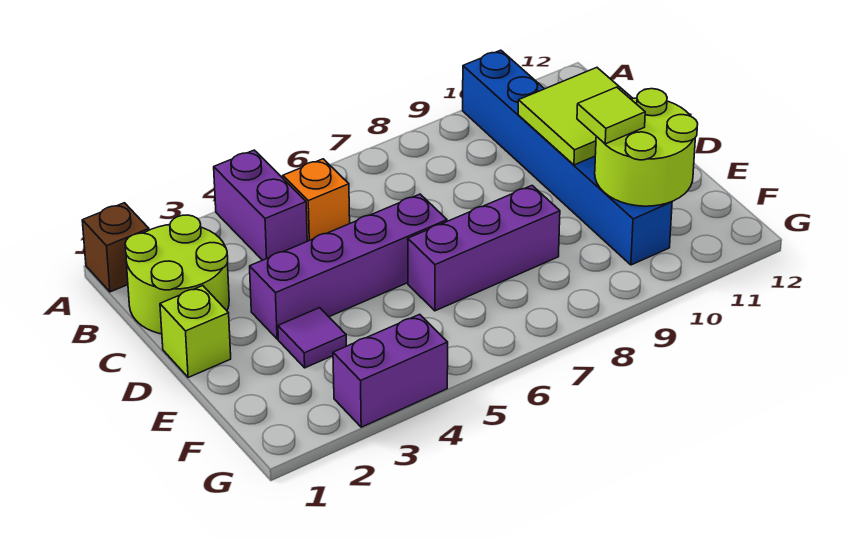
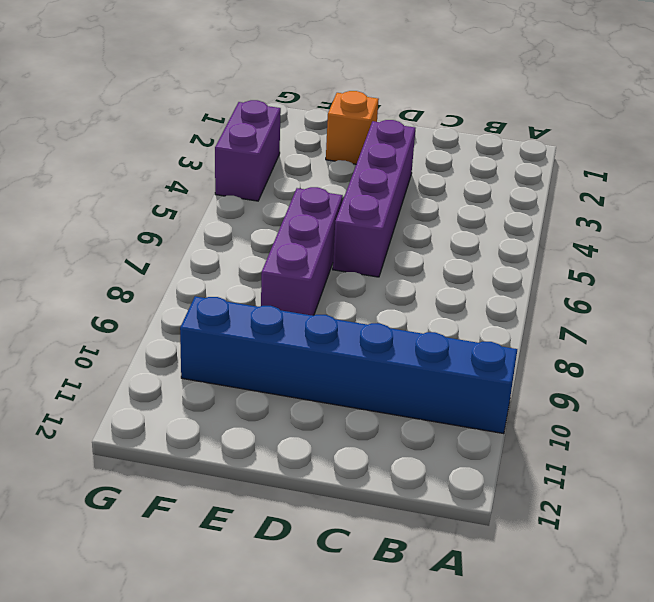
orange 1x1 brick [326,91,379,164] -> orange 1x1 brick moved to [283,159,350,241]
none -> brown 1x1 brick [82,203,149,292]
none -> purple 1x2 brick [214,150,307,260]
none -> lime 2x2 round brick [125,215,229,334]

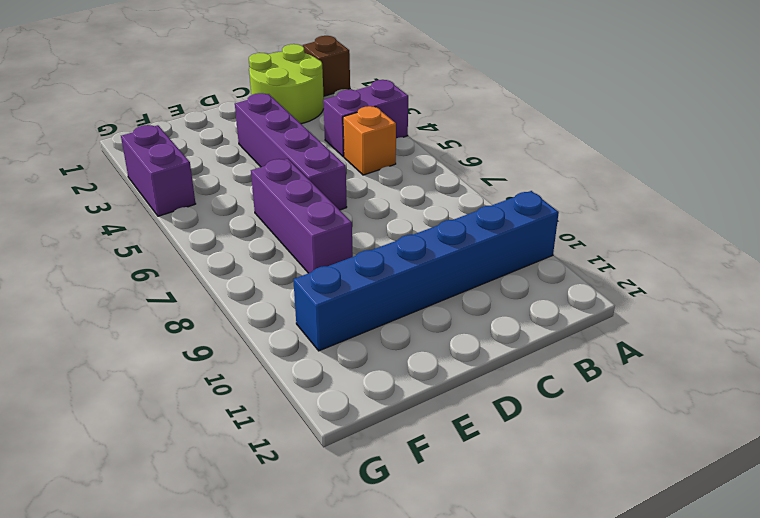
none -> lime 1x1 brick [160,286,231,378]
none -> purple 1x1 tile [278,308,346,368]
none -> lime 2x2 tile [518,68,633,165]

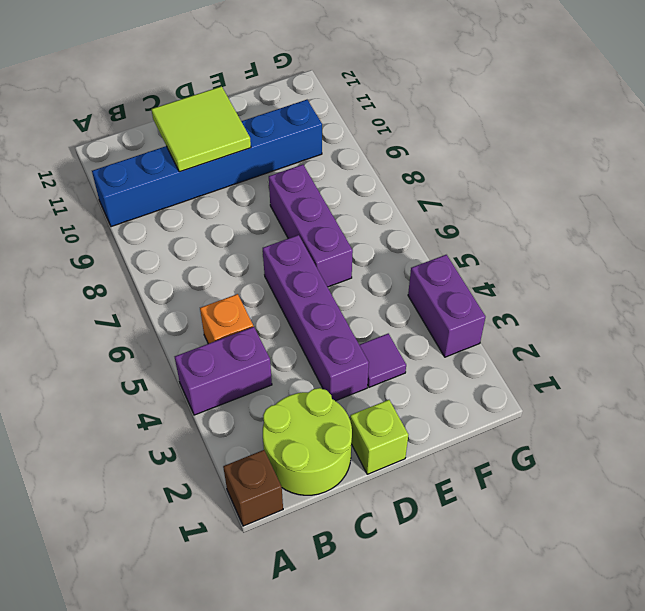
none -> lime 2x2 round brick [595,89,698,206]
none -> lime 1x1 tile [577,87,645,144]

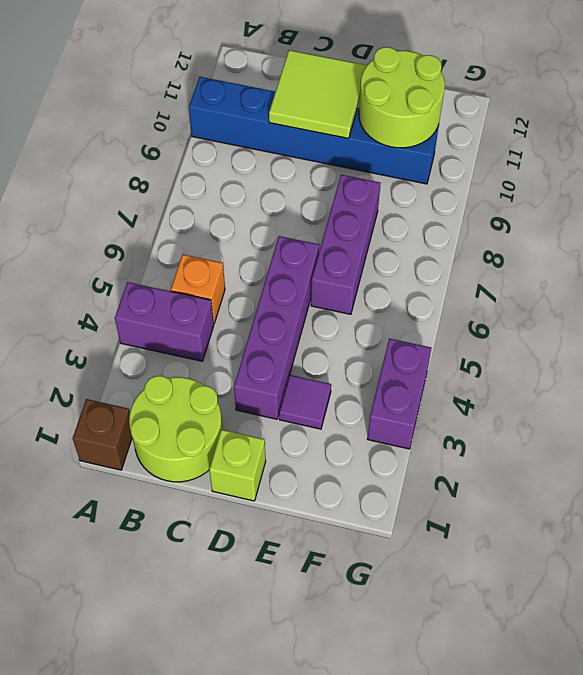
none -> lime 1x1 tile [577,87,645,144]

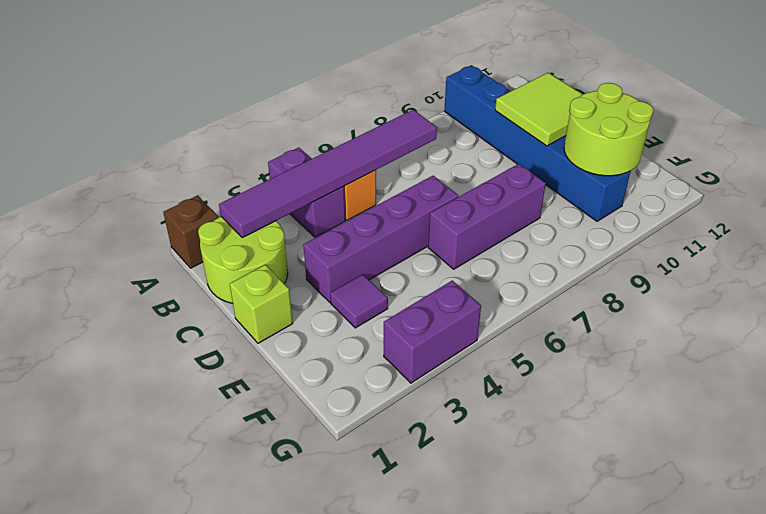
purple 1x6 tile [219,110,437,238] -> none
none -> lime 1x1 tile [577,87,645,144]

